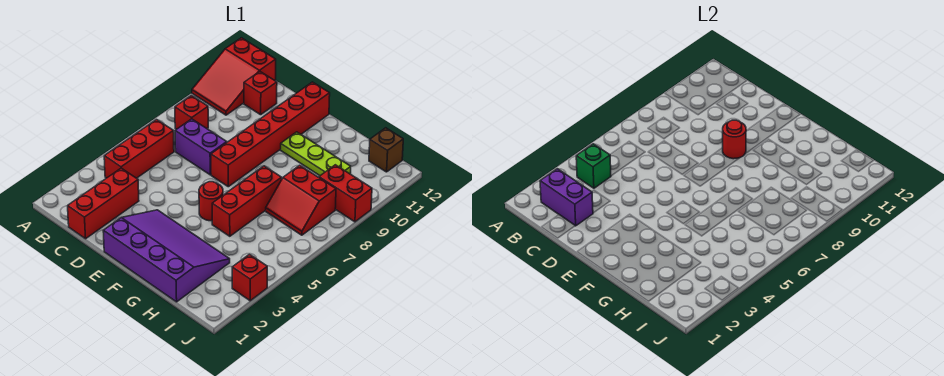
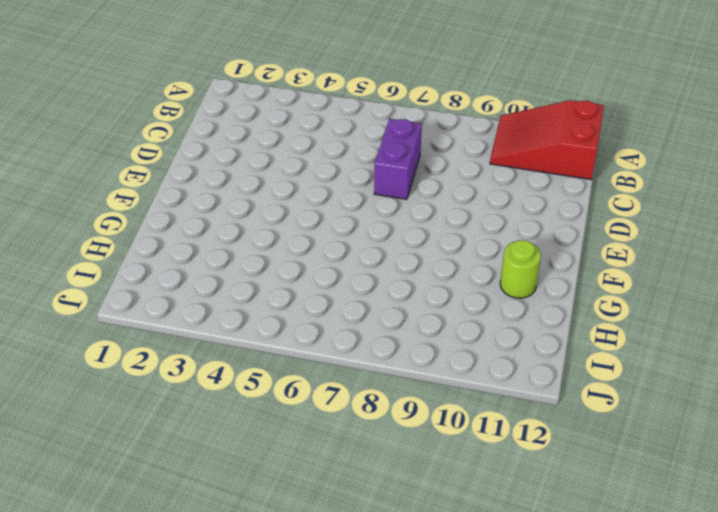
lime 1x1 round brick [500,240,541,298] -> none
none -> red 1x3 brick [104,120,174,178]
none -> red 1x1 brick [175,96,208,129]
none -> red 1x3 brick [68,168,139,239]

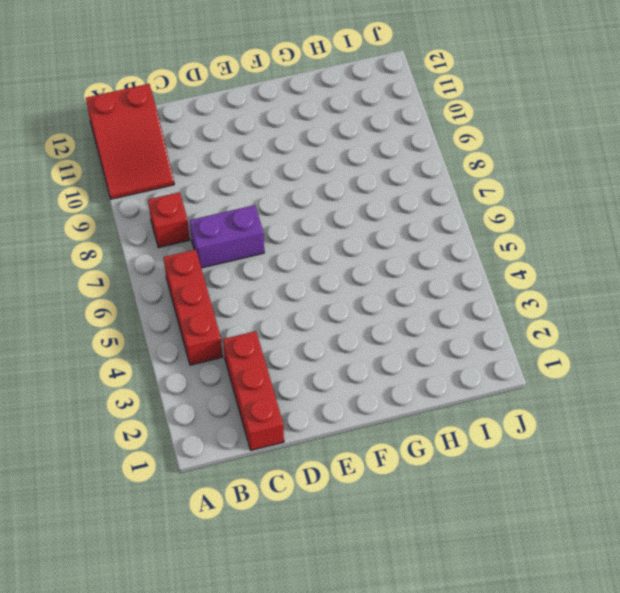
none -> red 1x1 brick [244,72,277,115]
none -> purple 3x4 slope [103,210,230,302]
none -> red 1x6 brick [211,82,330,187]

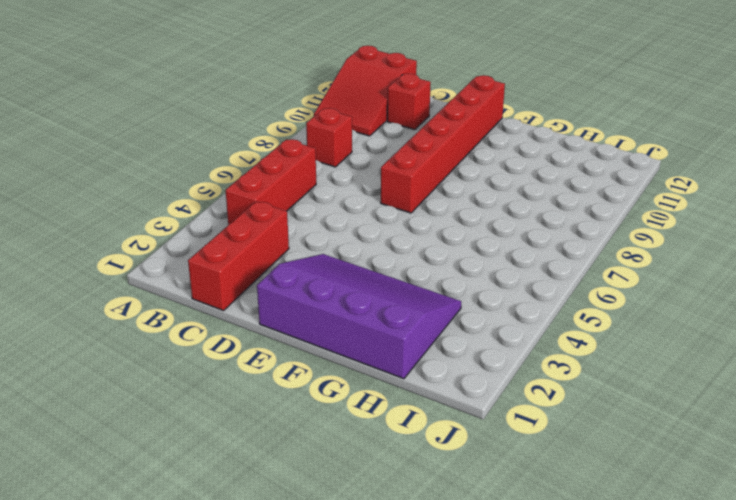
none -> purple 1x2 brick [175,119,227,175]
none -> red 1x1 round brick [199,182,223,221]
none -> lime 1x3 plate [281,132,351,176]

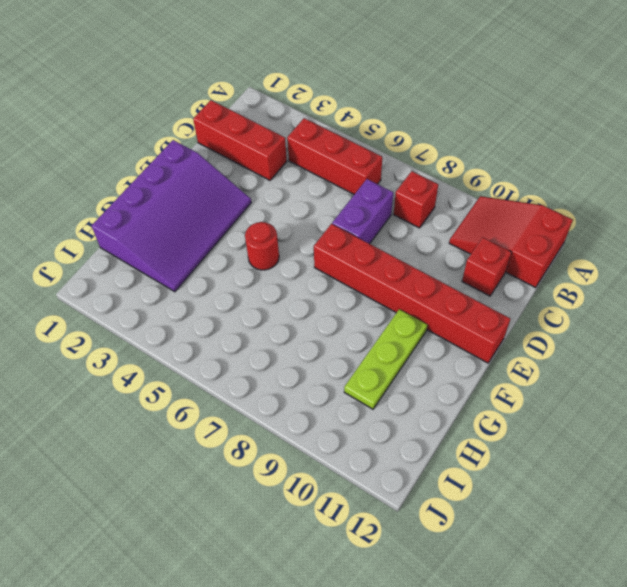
none -> red 1x3 brick [212,166,282,236]
none -> red 2x2 slope [266,165,336,235]
none -> red 1x2 brick [319,165,372,222]

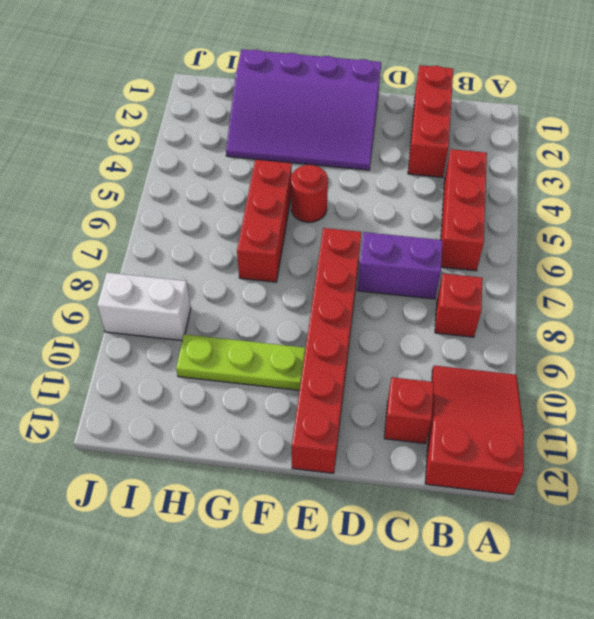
white 1x2 brick [97,273,191,341] -> red 1x2 brick [319,165,372,222]
none -> red 2x2 slope [266,165,336,235]
none -> brown 1x1 brick [369,128,403,172]
none -> red 1x1 brick [232,254,267,301]

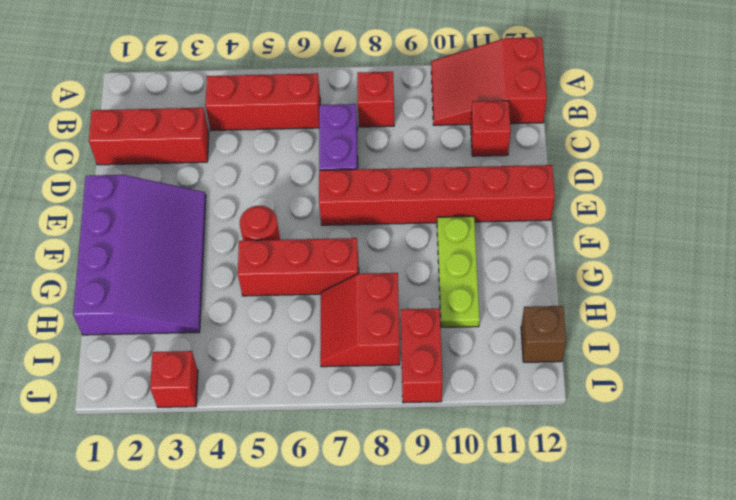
none -> purple 1x2 brick [540,169,593,226]
none -> green 1x1 brick [576,144,611,188]
none -> red 1x1 round brick [723,120,746,159]

